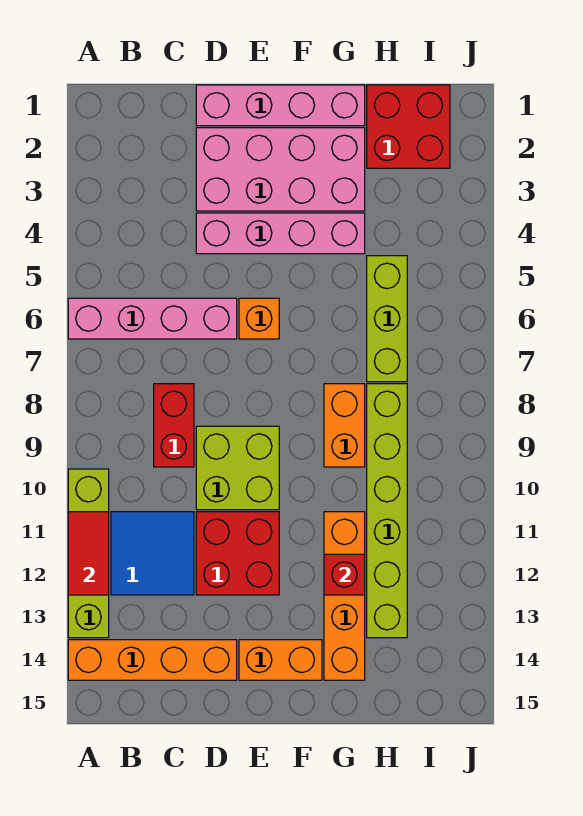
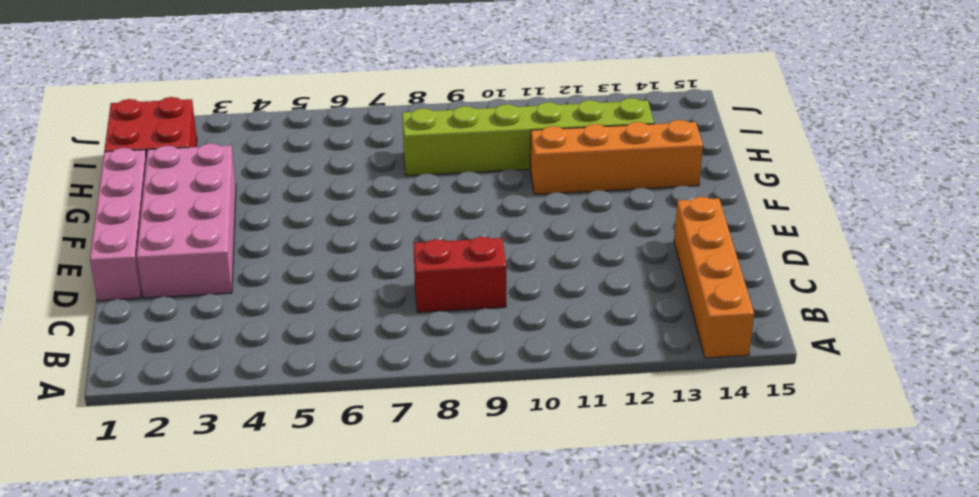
none -> pink 1x4 brick [68,298,237,339]
none -> lime 1x4 brick [68,469,109,638]
none -> blue 2x2 tile [111,512,194,595]

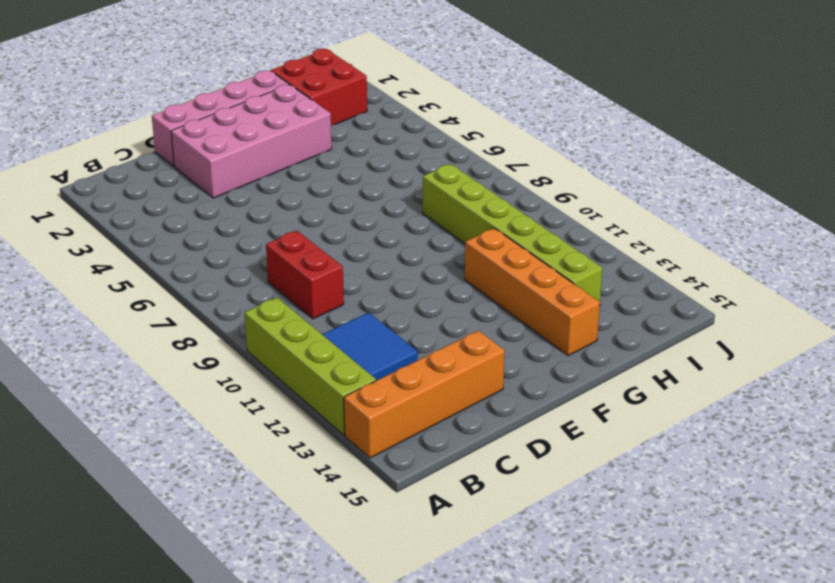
none -> pink 1x4 brick [68,298,237,339]
none -> pink 1x4 brick [196,213,365,254]
none -> lime 2x2 brick [196,426,279,510]

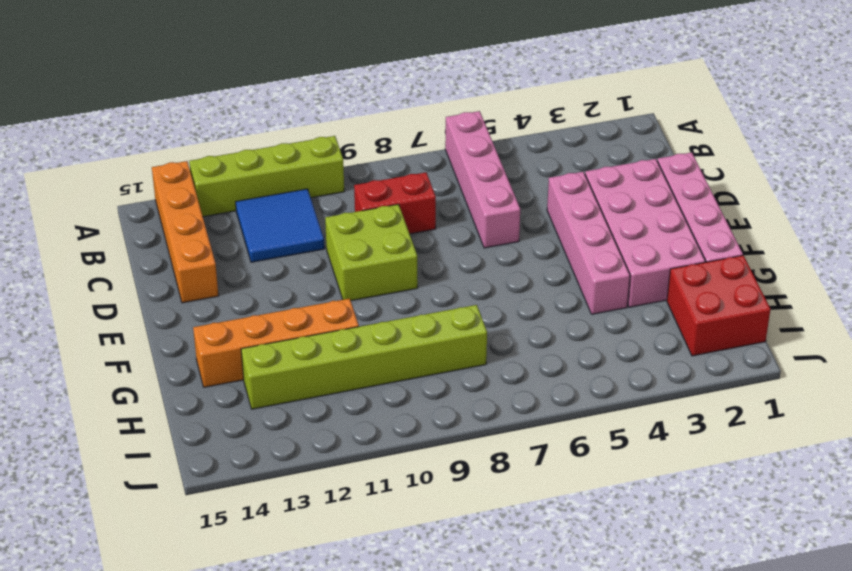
none -> red 2x2 brick [196,512,279,595]
none -> orange 1x1 brick [239,298,279,339]
none -> orange 1x2 brick [239,640,322,680]

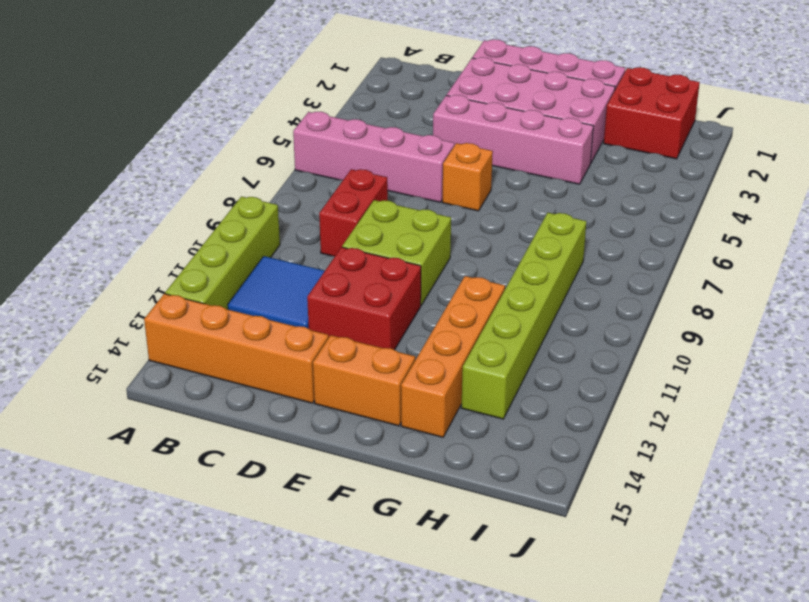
none -> orange 1x2 brick [324,384,365,467]
none -> lime 1x3 brick [367,256,407,382]
none -> red 1x2 tile [68,512,109,595]

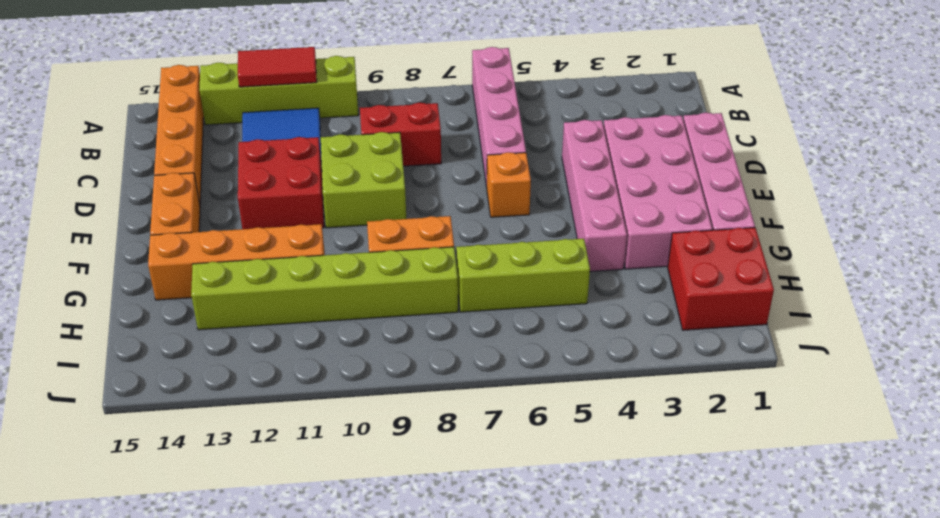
none -> red 1x1 brick [324,554,365,595]

